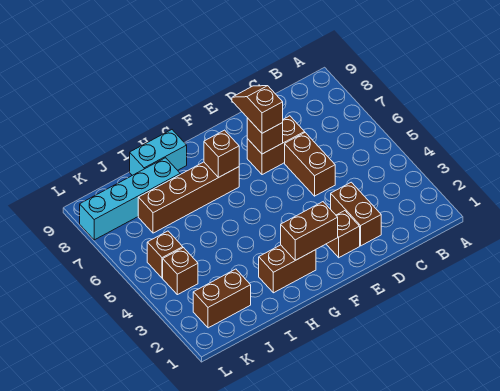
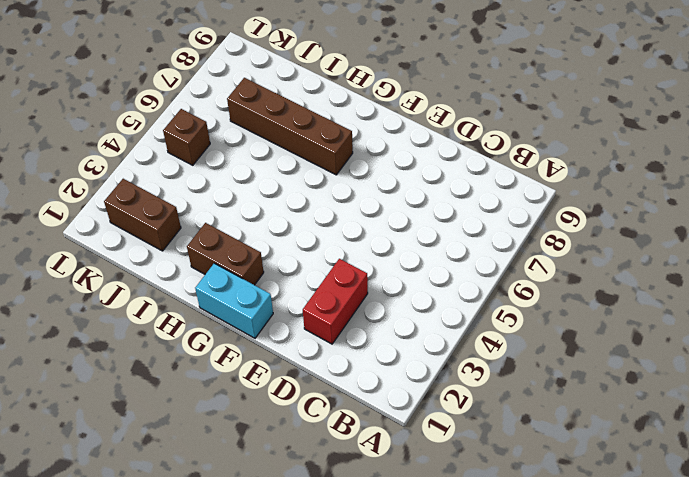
red 1x2 brick [303,259,368,344] -> brown 1x2 brick [331,182,381,246]
cyan 1x2 brick [195,263,273,338] -> cyan 1x2 brick moved to [130,130,187,175]
none -> brown 1x2 brick [285,133,335,196]
none -> brown 1x2 brick [247,116,305,175]
none -> brown 1x1 brick [326,211,360,258]

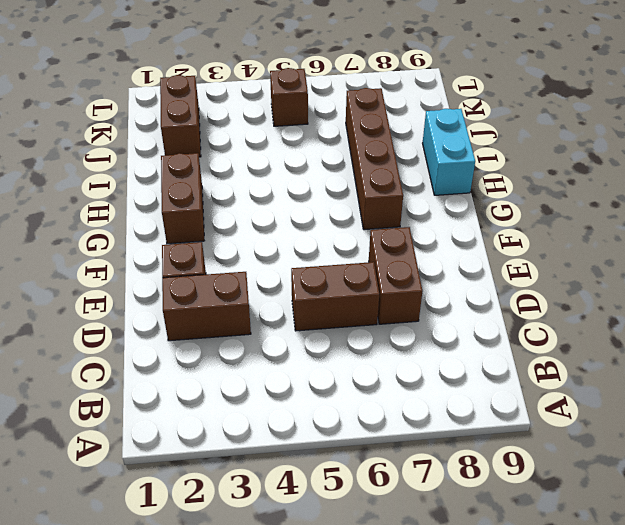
none -> cyan 1x4 brick [80,158,180,240]
none -> brown 1x1 brick [163,248,198,295]
none -> brown 1x1 brick [247,118,283,154]

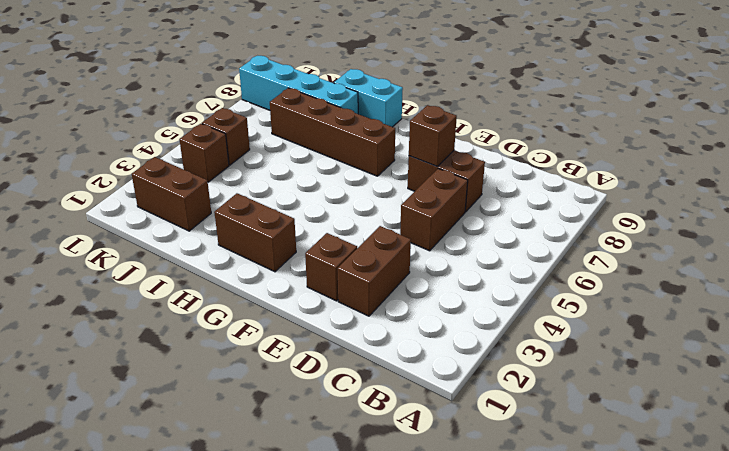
none -> brown 1x2 brick [281,202,338,260]
none -> brown 1x1 brick [204,130,239,178]
none -> brown 1x2 slope [232,86,283,133]

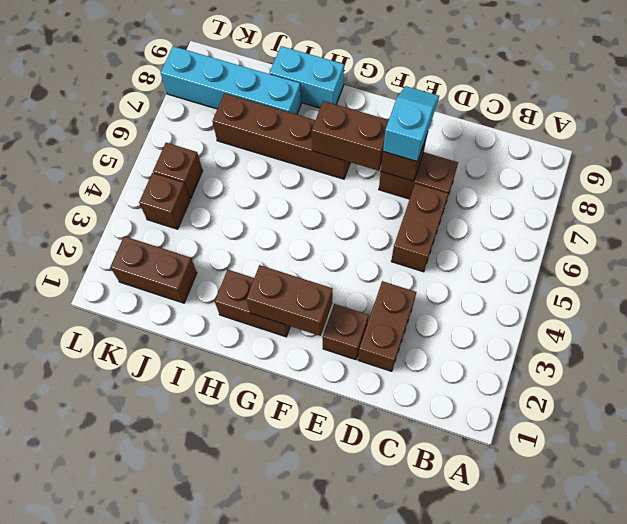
cyan 1x2 slope [383,86,439,162] -> brown 1x2 slope [232,86,283,133]
brown 1x2 brick [312,101,389,171] -> brown 1x1 brick [204,130,239,178]

